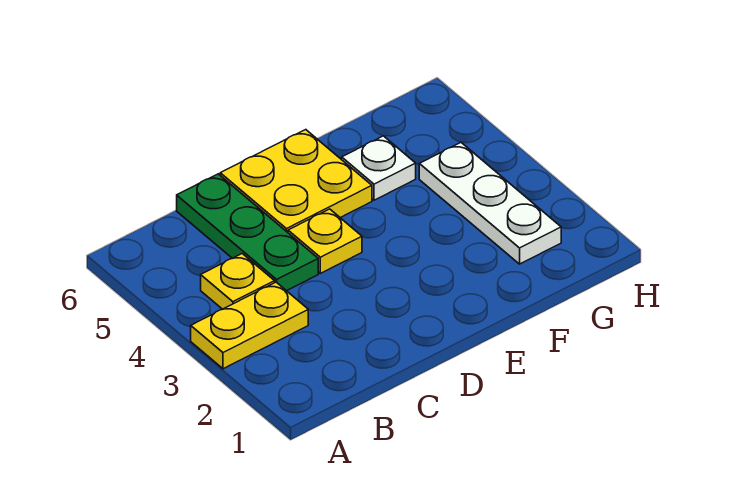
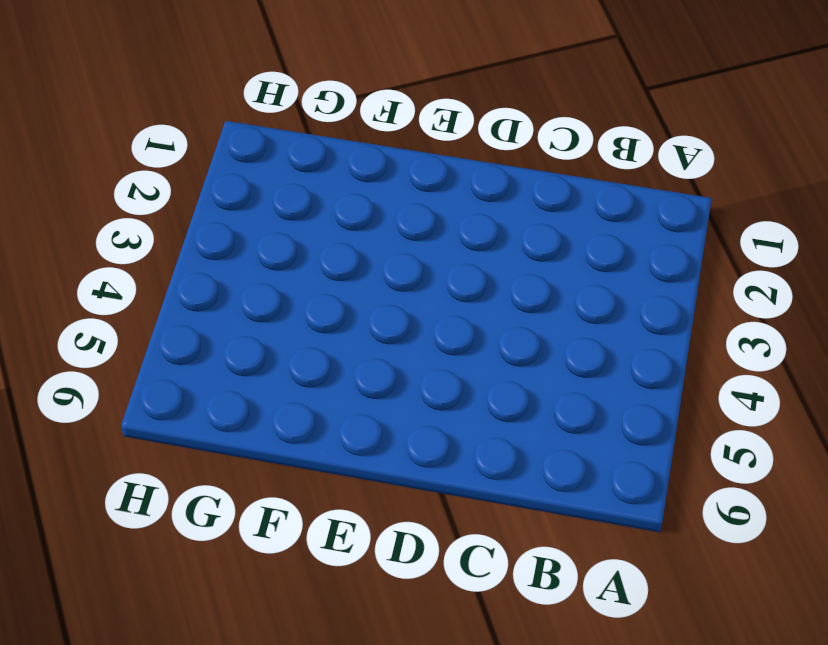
none -> yellow 1x2 plate [191,282,308,369]
none -> yellow 1x1 plate [201,254,275,309]

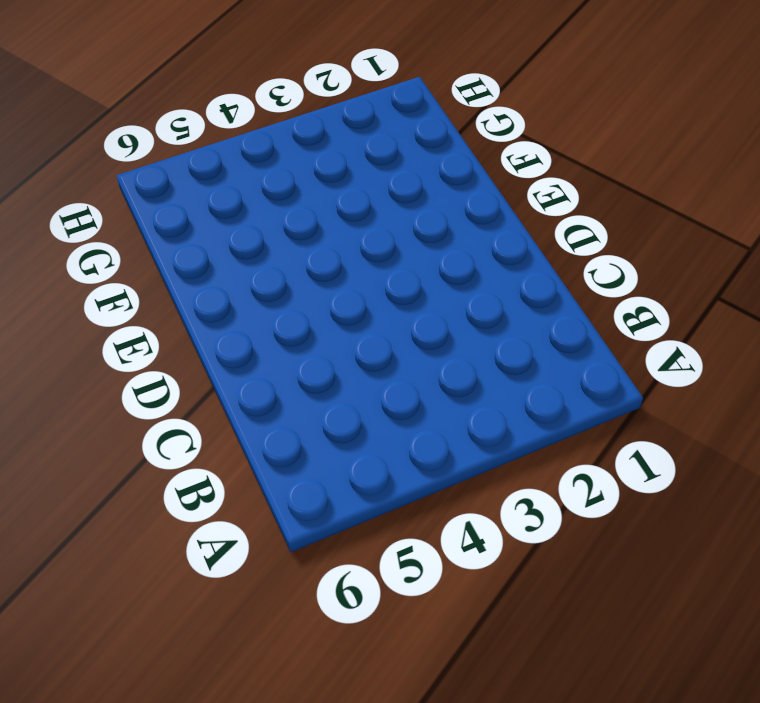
none -> yellow 1x2 plate [191,282,308,369]
none -> yellow 1x1 plate [201,254,275,309]

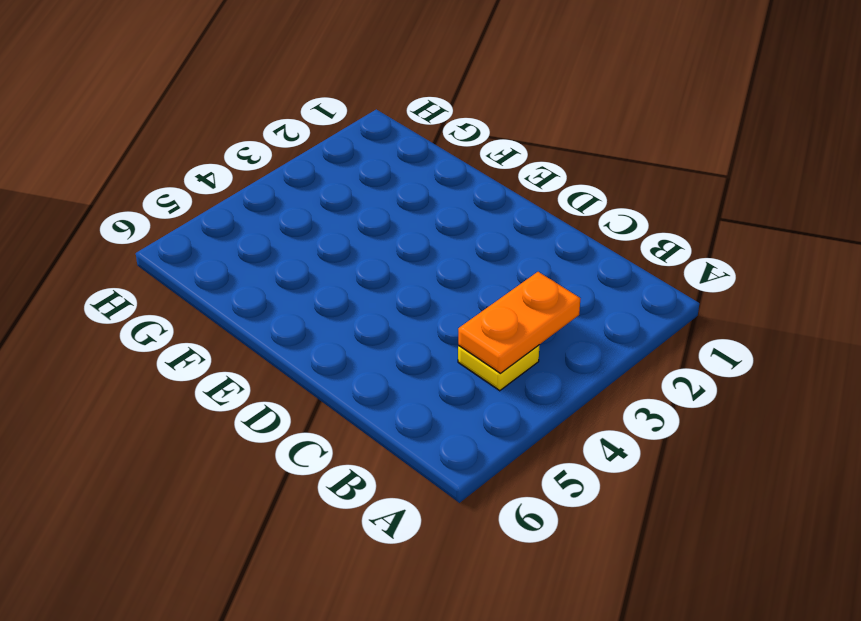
orange 1x2 plate [458,272,580,373] -> none
none -> yellow 1x2 plate [191,282,308,369]
none -> green 1x3 plate [177,174,318,291]

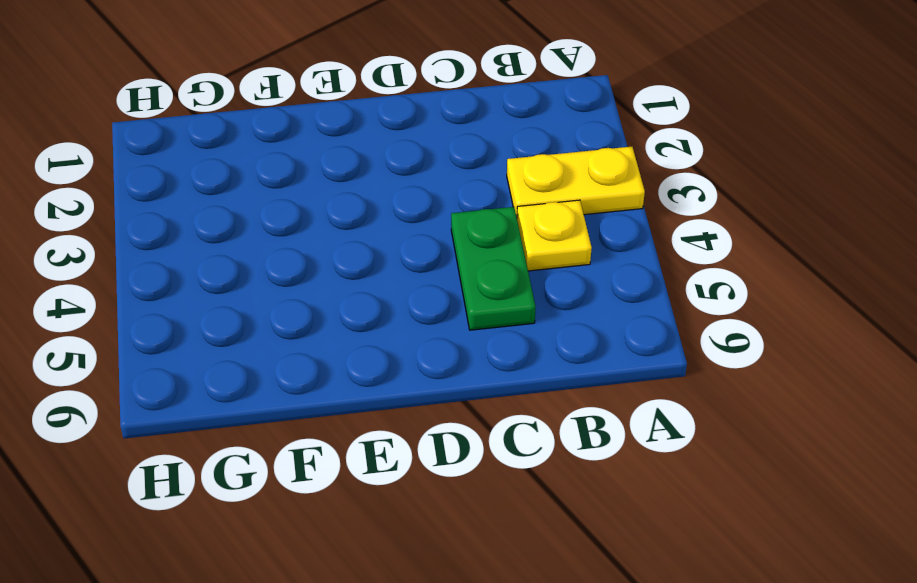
green 1x2 plate [451,207,536,330] -> green 1x3 plate [177,174,318,291]
none -> yellow 1x1 plate [288,209,362,273]
none -> yellow 2x2 plate [220,130,372,232]

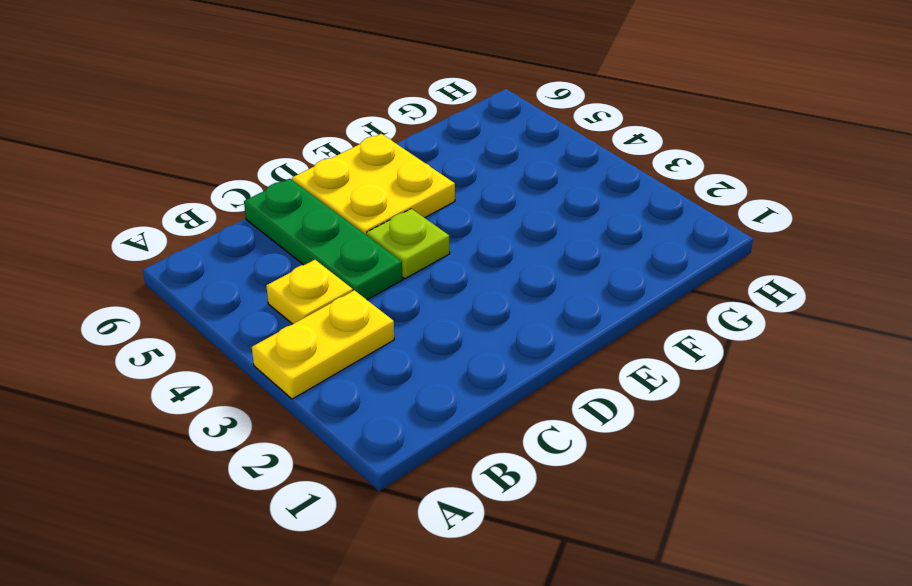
lime 1x1 plate [367,209,450,279] -> yellow 1x1 plate [288,209,362,273]
none -> white 1x1 plate [342,136,416,200]
none -> white 1x3 plate [419,143,561,264]

